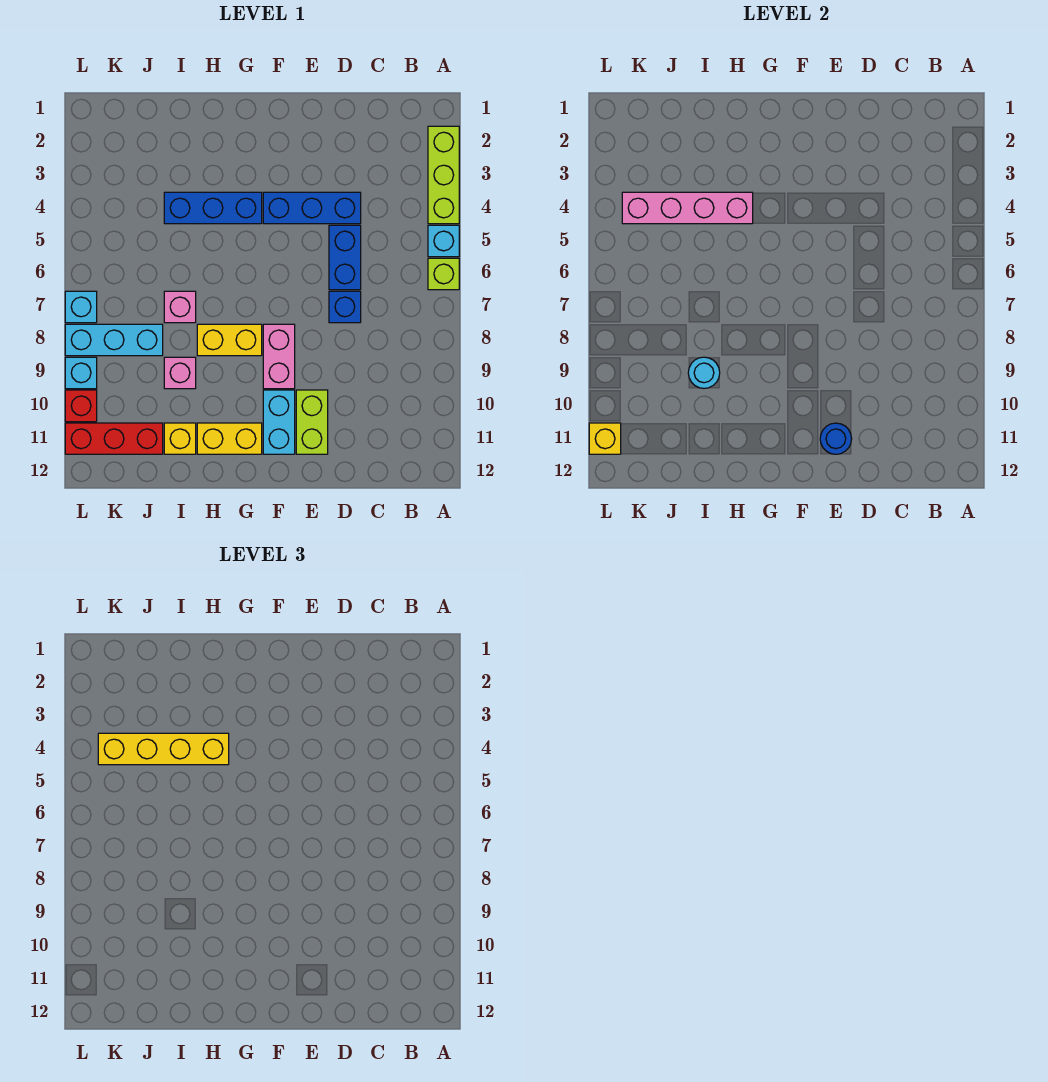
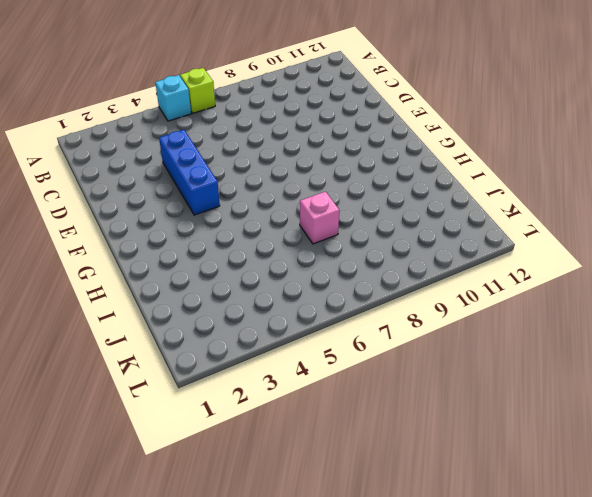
none -> lime 1x3 brick [428,126,459,224]
none -> blue 1x2 brick [329,225,361,290]
none -> blue 1x1 brick [329,291,361,323]

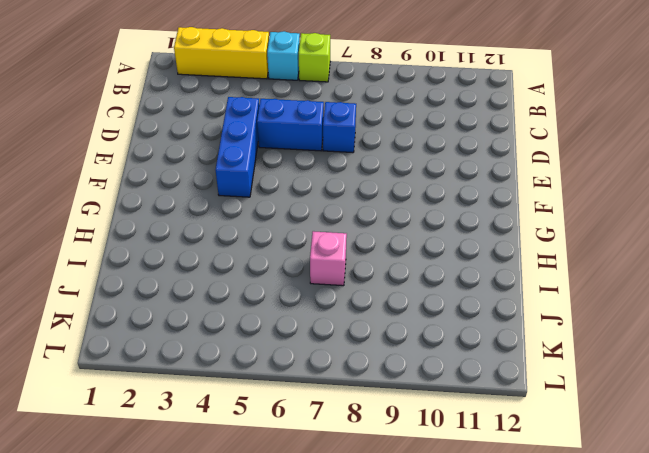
yellow 1x3 brick [174,27,269,79] -> lime 1x3 brick [428,126,459,224]
none -> lime 1x2 brick [296,390,328,454]
none -> pink 1x2 brick [263,324,295,389]
none -> cyan 1x2 brick [263,390,295,454]

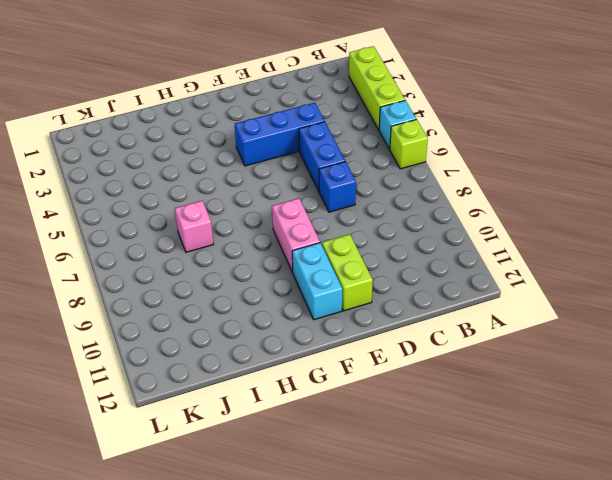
none -> blue 1x3 brick [164,192,262,224]
none -> yellow 1x2 brick [197,324,262,356]
none -> yellow 1x2 brick [197,423,262,454]

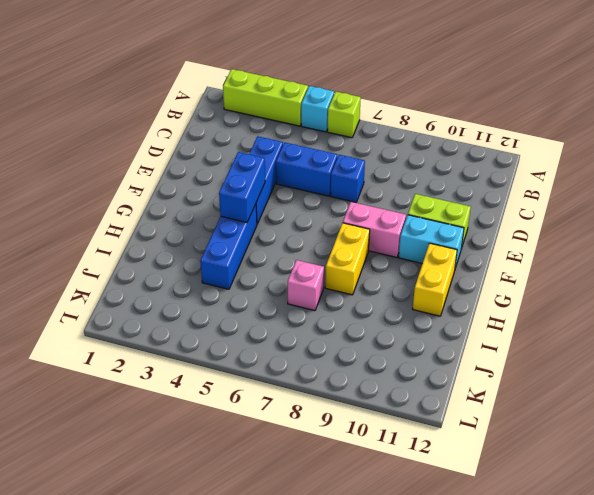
blue 1x2 brick [219,152,265,222] -> none
none -> pink 1x1 brick [164,357,196,389]
none -> yellow 1x1 brick [164,423,196,454]
none -> cyan 1x3 brick [65,324,163,356]

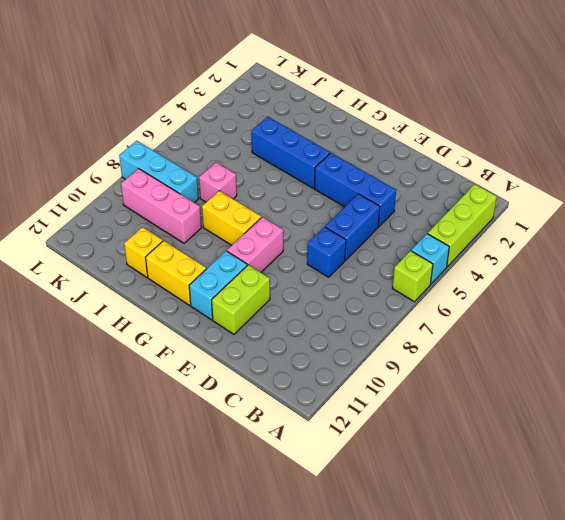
pink 1x3 brick [121,169,201,243] -> pink 1x1 brick [164,357,196,389]
none -> red 1x3 brick [65,423,163,454]
none -> cyan 1x1 brick [65,291,97,323]
none -> cyan 1x1 brick [65,357,97,389]

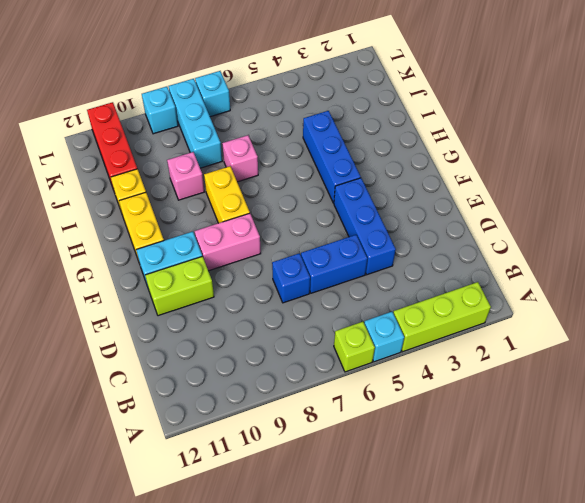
none -> red 1x1 brick [65,390,97,422]
none -> blue 1x1 round brick [820,423,852,454]
none -> pink 1x4 brick [622,192,753,224]

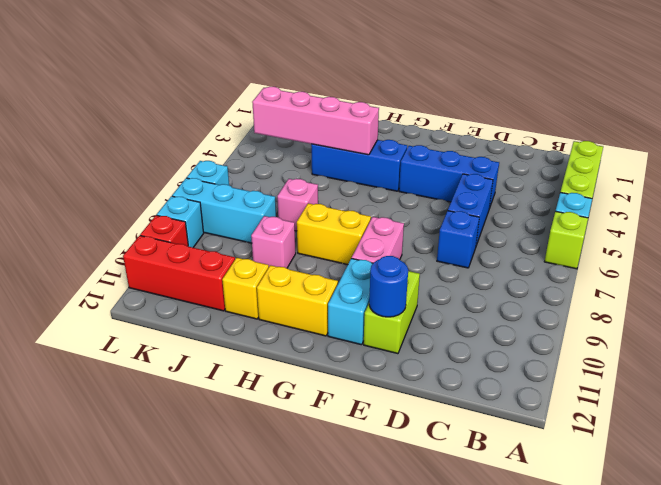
none -> cyan 1x1 round brick [688,357,720,388]
none -> yellow 1x1 brick [589,423,621,454]
none -> yellow 1x4 brick [98,733,229,765]

